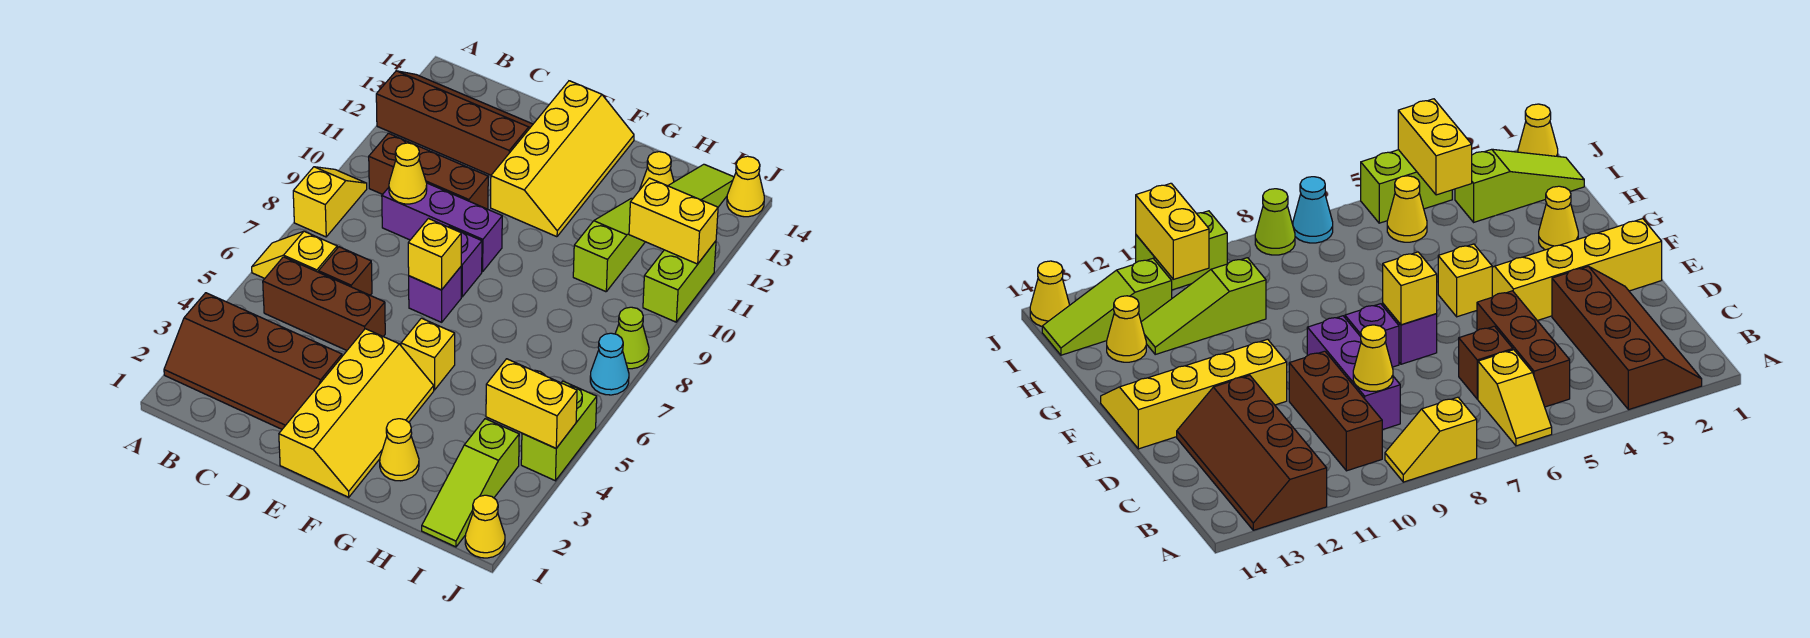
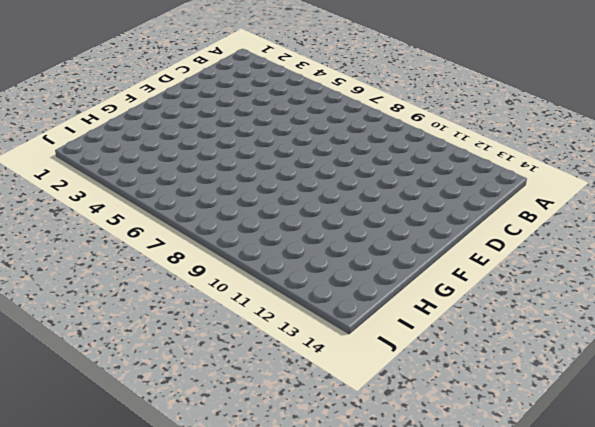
none -> brown 2x4 slope [164,293,342,429]
none -> yellow 1x2 slope [252,231,337,278]
none -> yellow 1x2 slope [293,167,367,237]

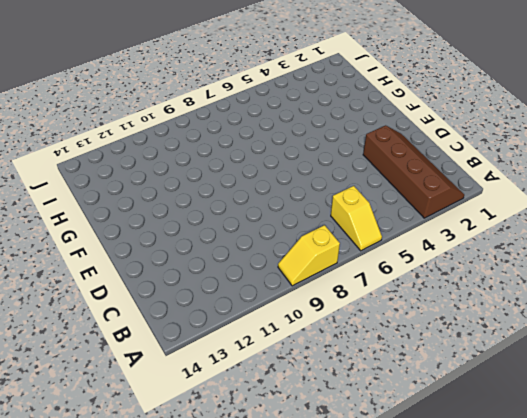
none -> brown 2x4 slope [376,71,533,175]
none -> brown 1x3 brick [263,257,385,350]
none -> brown 1x3 brick [369,133,488,209]

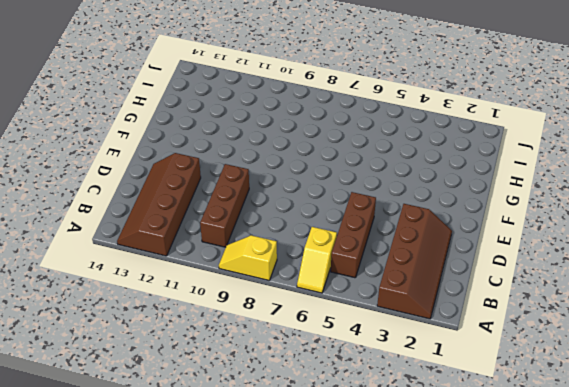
none -> brown 1x1 brick [319,247,372,295]
none -> purple 1x3 brick [382,183,502,272]
none -> yellow 2x4 slope [279,329,434,497]

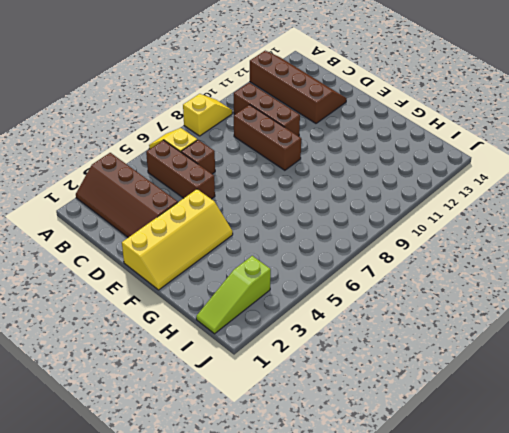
brown 1x3 brick [234,105,301,170] -> purple 1x3 brick [382,183,502,272]
none -> purple 1x1 brick [409,267,461,322]
none -> purple 1x1 brick [449,227,482,297]
none -> yellow 2x4 slope [491,81,634,237]

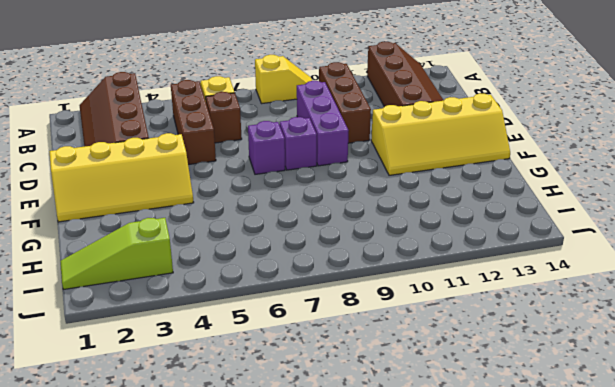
none -> yellow 1x1 brick [401,318,455,390]
none -> yellow 1x1 cone [380,419,419,481]
none -> lime 1x3 slope [573,198,645,292]

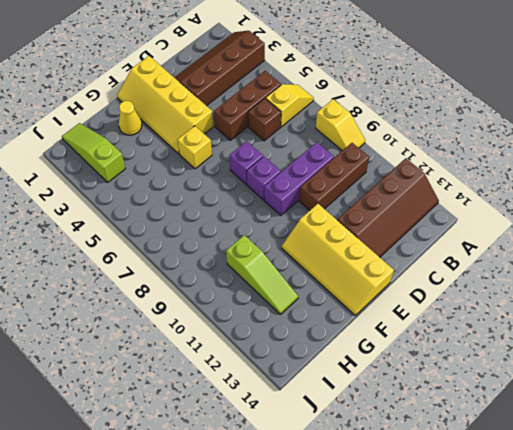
none -> yellow 1x1 cone [640,152,674,189]
none -> yellow 1x1 cone [1387,176,1427,242]
none -> lime 1x3 slope [668,164,734,207]

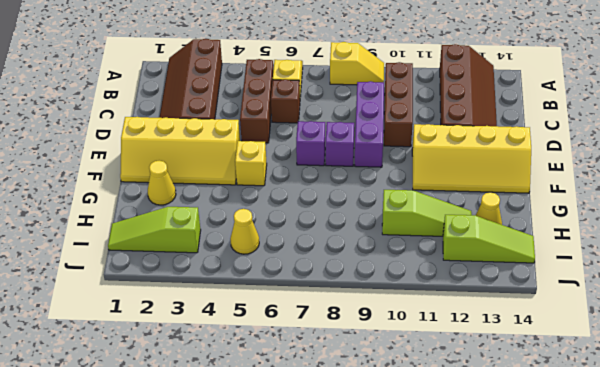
none -> yellow 1x1 cone [465,495,505,558]
none -> lime 1x2 brick [521,381,597,481]
none -> cyan 1x1 cone [590,333,629,395]

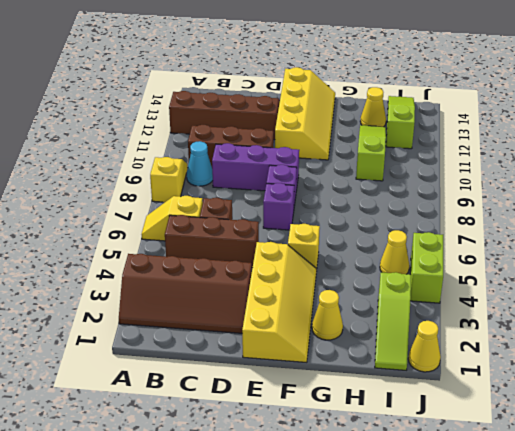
cyan 1x1 cone [187,141,213,186] -> cyan 1x1 cone moved to [590,333,629,395]
none -> lime 1x1 cone [615,307,649,369]
none -> lime 1x2 brick [643,241,716,322]
none -> yellow 1x1 cone [727,156,764,217]

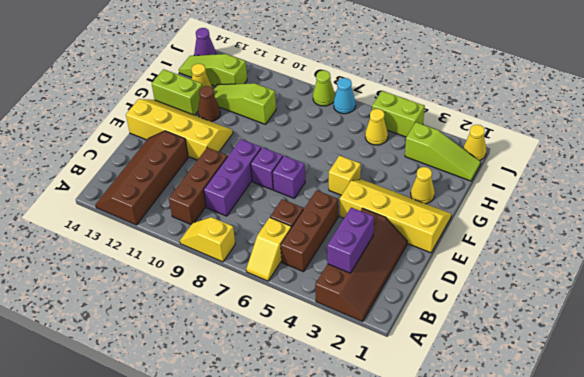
purple 1x2 brick [327,208,374,273] -> none
brown 1x1 cone [198,86,220,122] -> none
lime 1x2 brick [152,69,202,115] -> lime 1x2 brick moved to [643,241,716,322]
purple 1x1 cone [194,28,216,56] -> yellow 1x1 cone [727,156,764,217]
none -> yellow 1x1 cone [389,143,427,204]
none -> yellow 1x1 brick [408,219,461,290]
none -> yellow 1x2 brick [486,359,577,448]

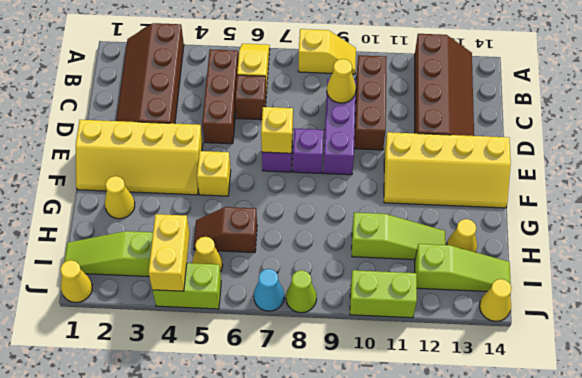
brown 1x2 slope [194,207,257,253] -> none
none -> yellow 1x2 brick [629,178,718,264]

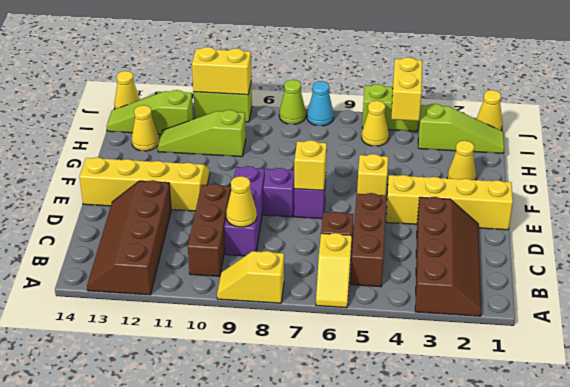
yellow 1x2 brick [192,47,251,95] -> yellow 1x2 brick turned to [629,178,718,264]

